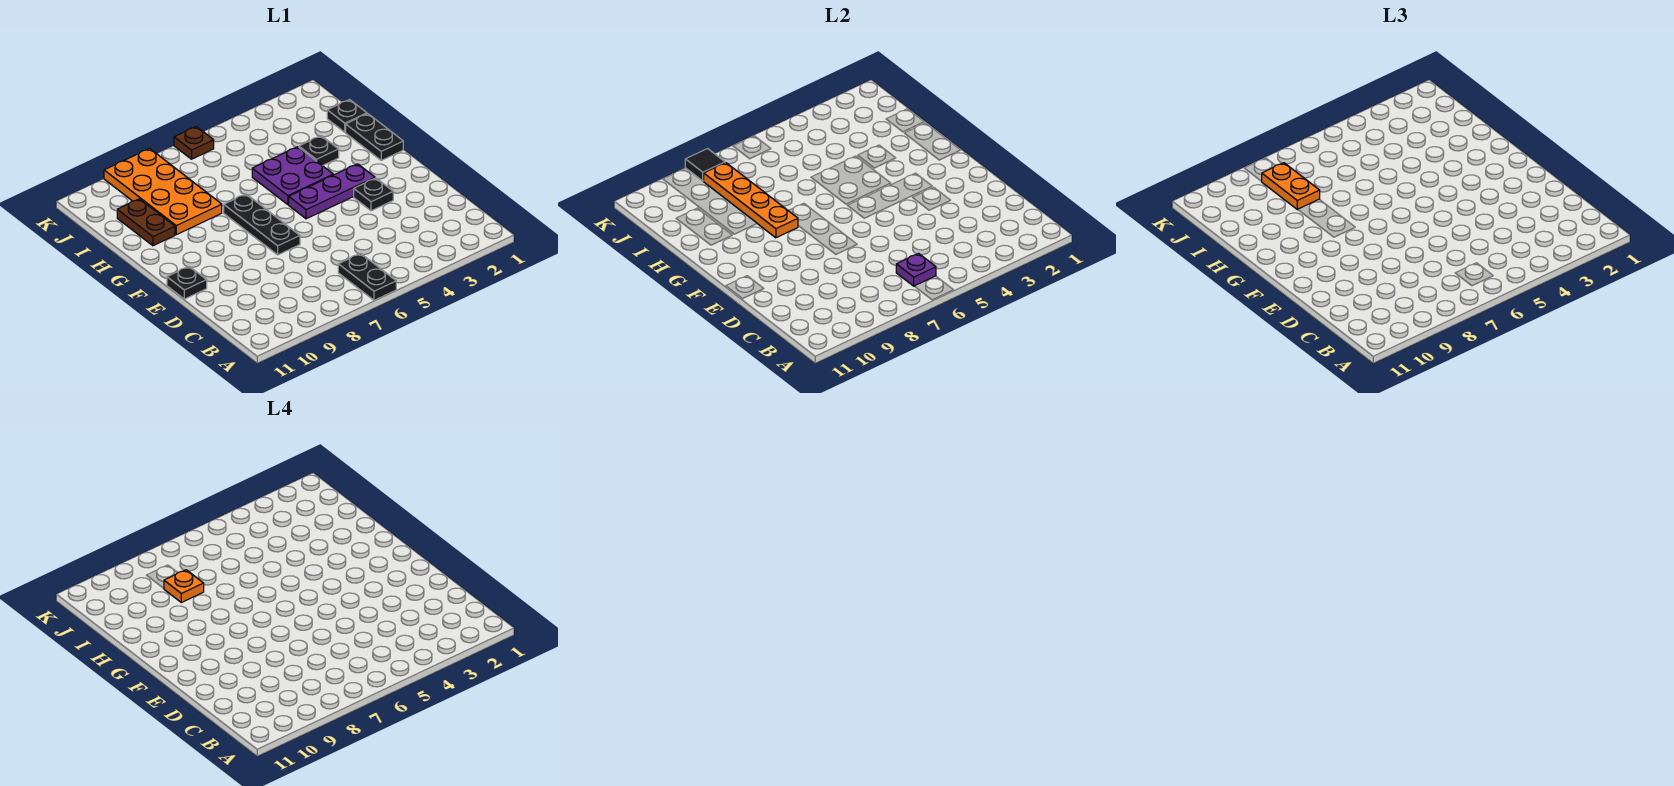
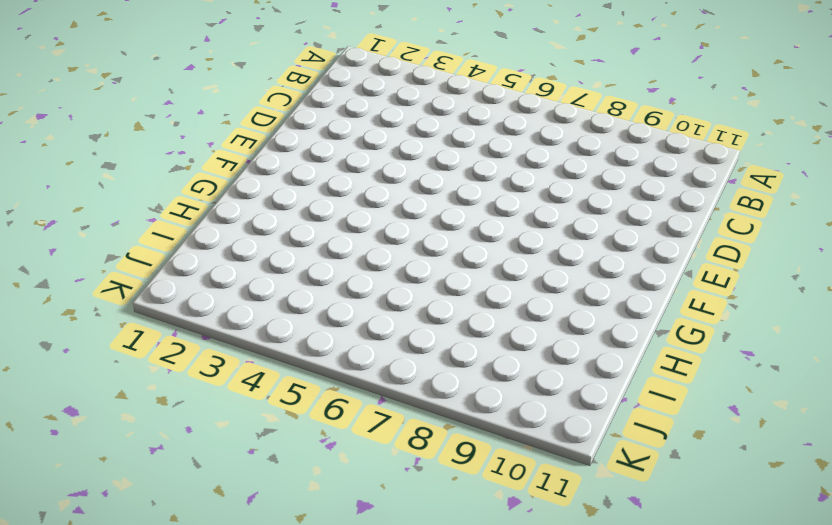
none -> black 1x2 plate [338,253,396,300]
none -> black 1x1 plate [354,178,393,211]
none -> black 1x3 plate [224,194,300,255]

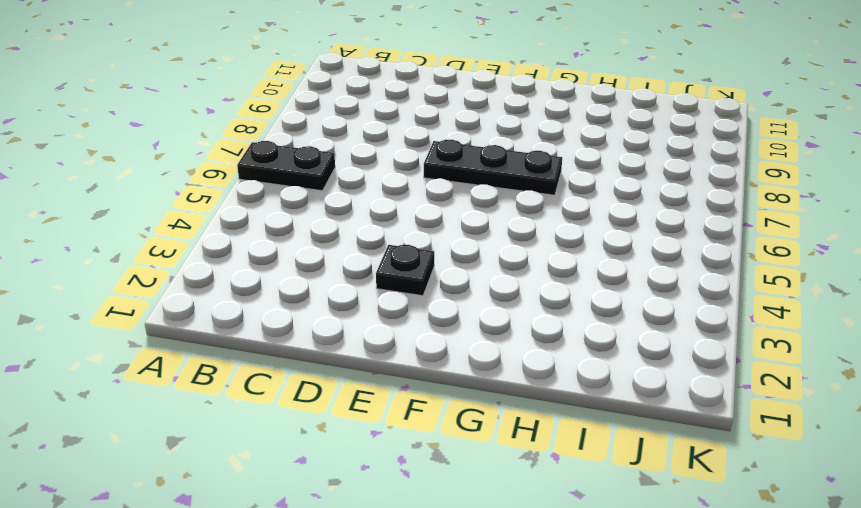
none -> black 1x1 plate [167,266,207,299]
none -> purple 1x3 plate [289,164,375,219]
none -> black 1x2 plate [346,114,403,160]

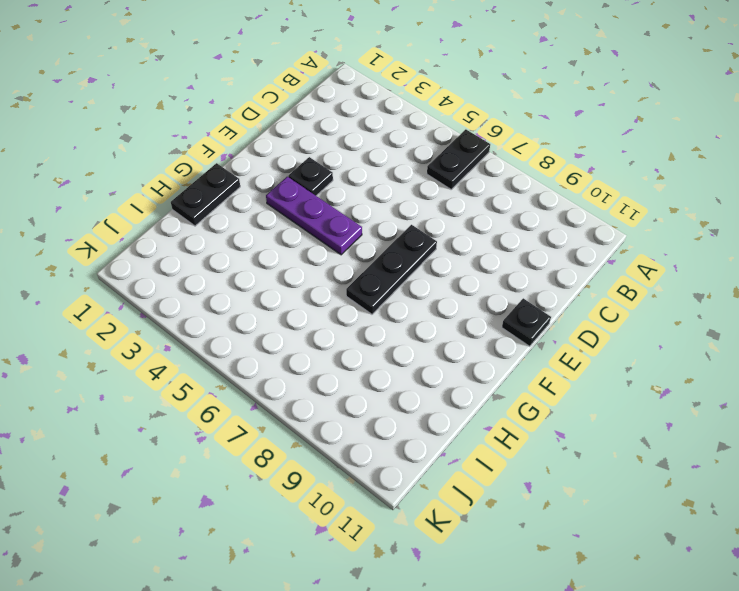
none -> purple 2x2 plate [252,147,333,205]
none -> black 1x1 plate [299,136,339,166]
none -> orange 2x4 plate [104,149,222,235]

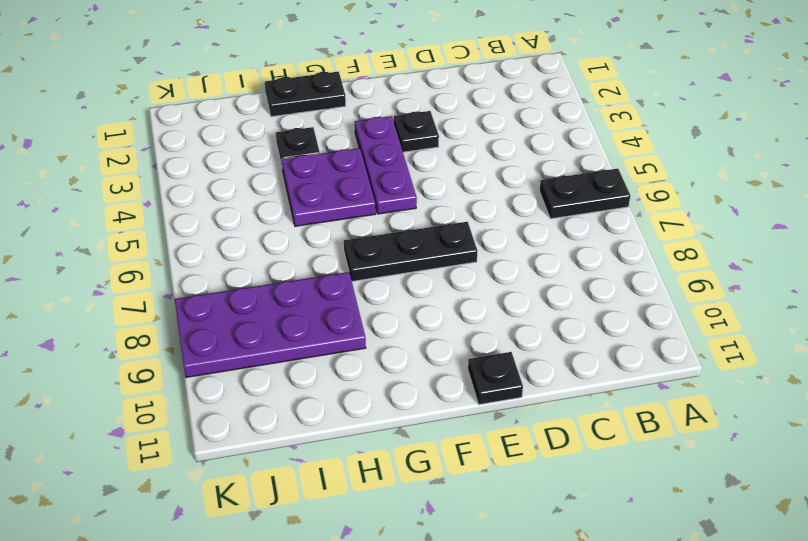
purple 2x4 plate [175,272,366,377] -> orange 2x4 plate [104,149,222,235]
none -> brown 1x2 plate [117,199,175,246]
none -> black 1x1 plate [327,100,367,132]
none -> brown 1x1 plate [174,126,214,159]

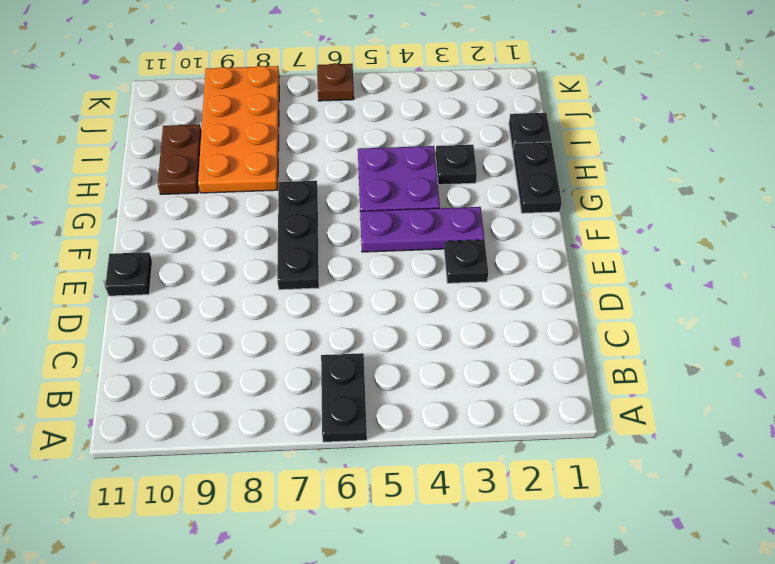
none -> purple 1x1 plate [896,253,936,286]
none -> orange 1x4 plate [704,163,798,238]
none -> black 1x1 tile [685,149,725,181]

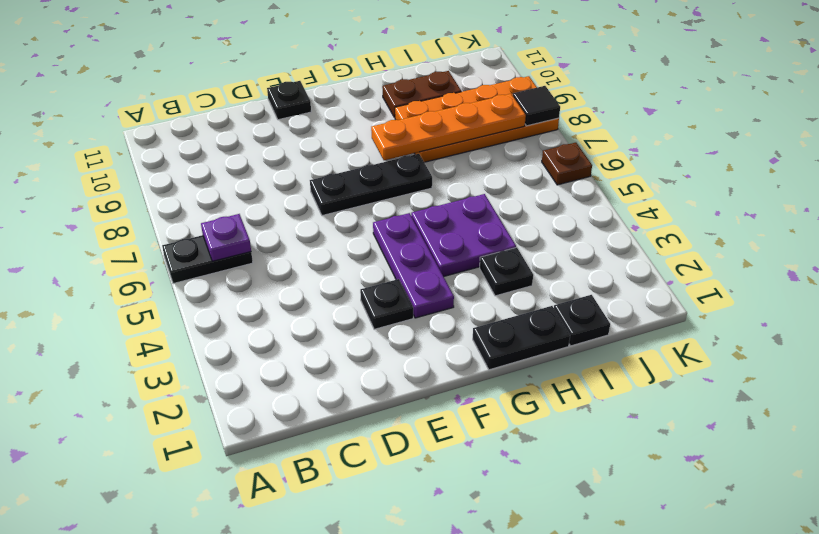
none -> orange 1x2 plate [1262,163,1320,210]
none -> orange 1x1 plate [164,570,204,603]

